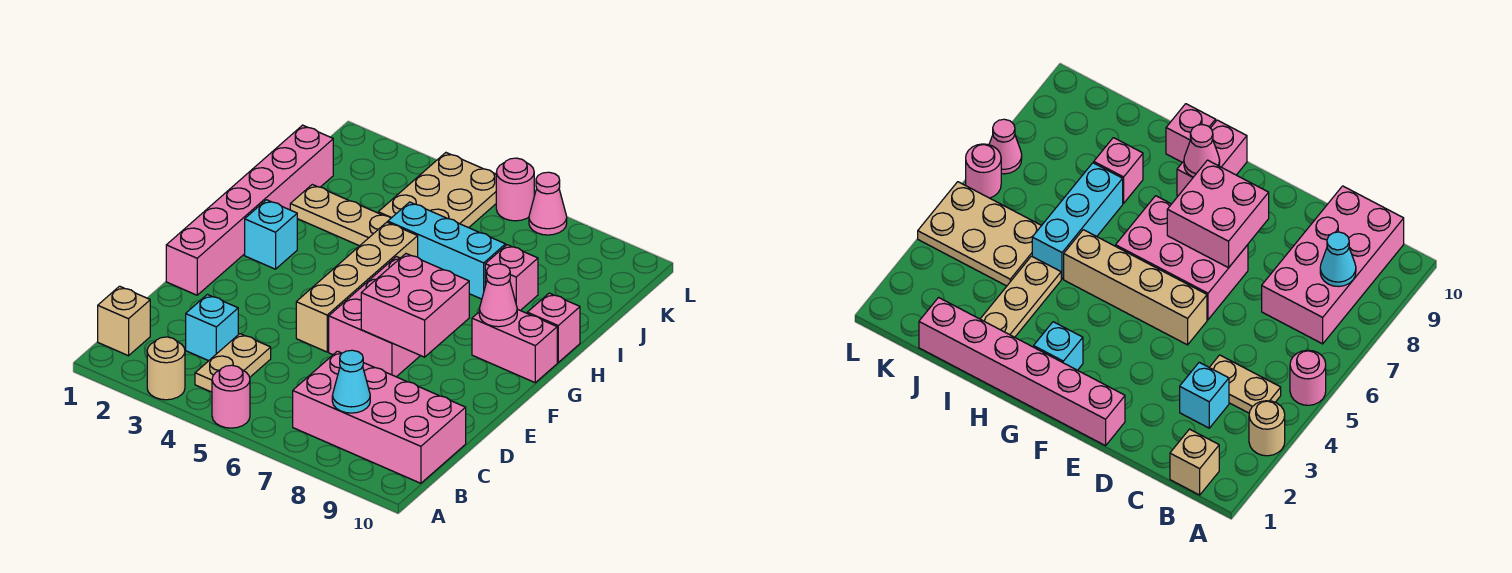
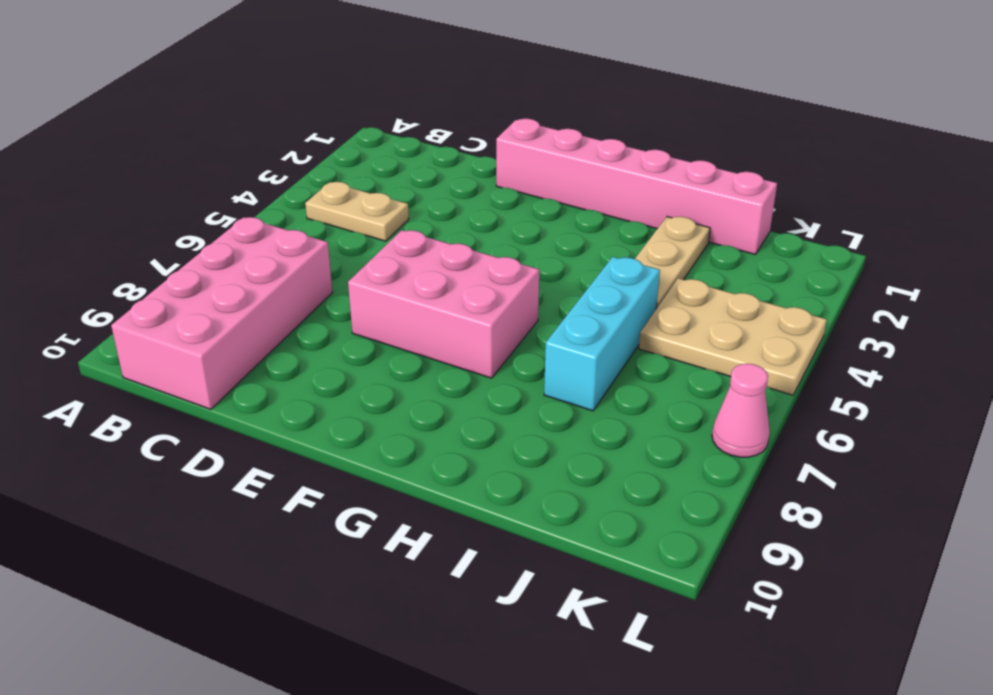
none -> tan 1x1 round brick [147,337,185,400]
none -> pink 1x1 round brick [212,365,250,428]
none -> tan 1x1 brick [98,286,150,356]

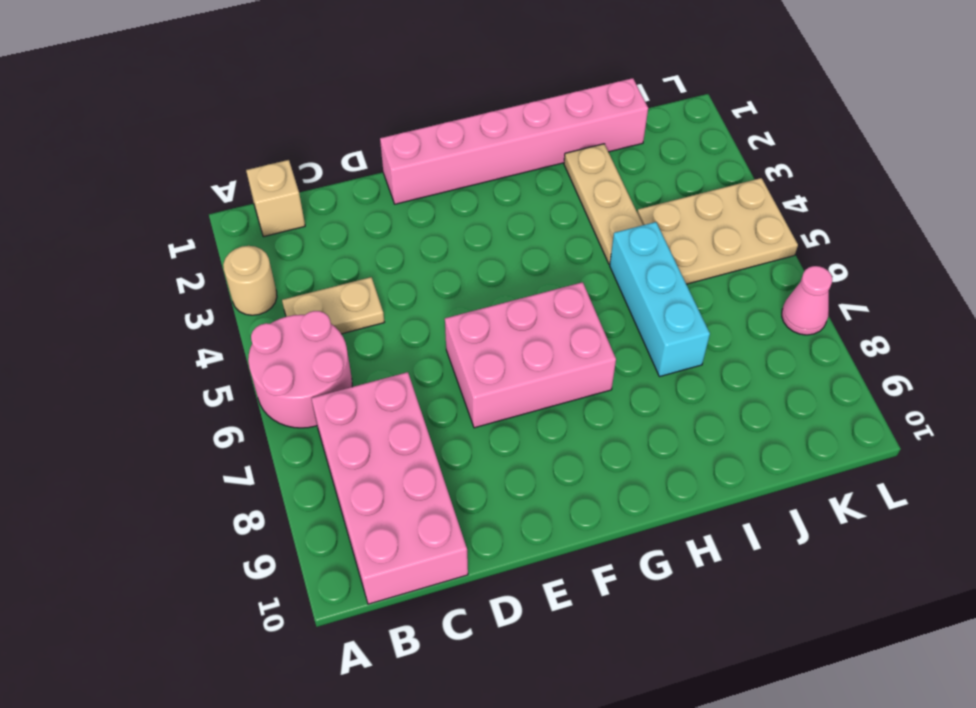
pink 2x2 round brick [248,311,352,428] -> pink 1x1 round brick [212,365,250,428]
none -> cyan 1x1 brick [186,295,238,361]
none -> tan 1x4 brick [296,222,418,352]
none -> cyan 1x1 brick [245,200,297,269]

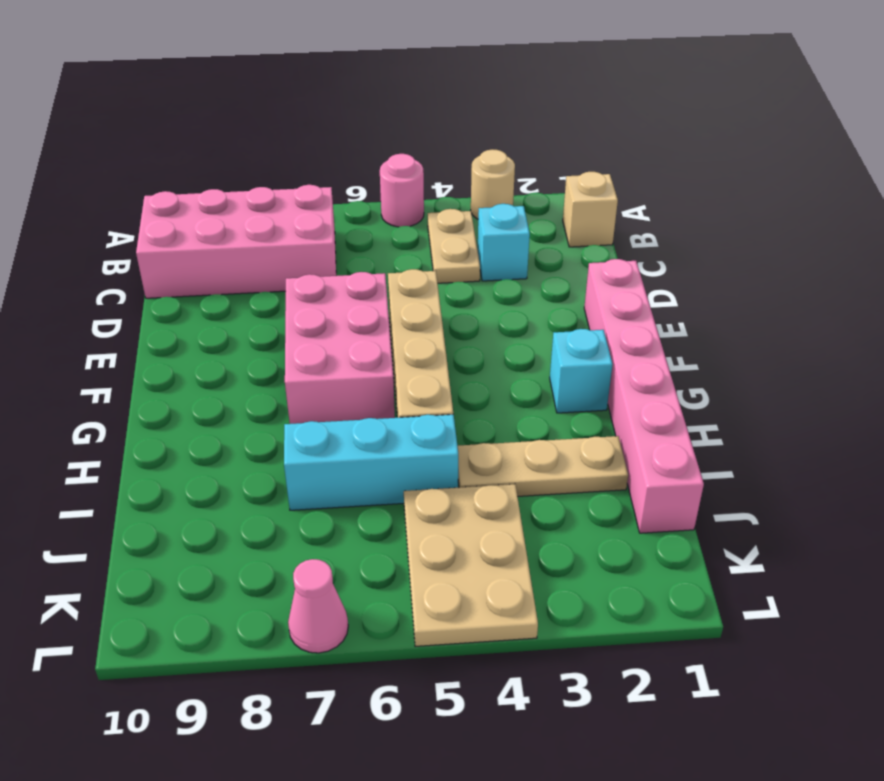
none -> pink 1x2 brick [472,309,557,383]
none -> pink 1x1 brick [527,293,580,362]
none -> pink 1x1 brick [485,245,538,310]

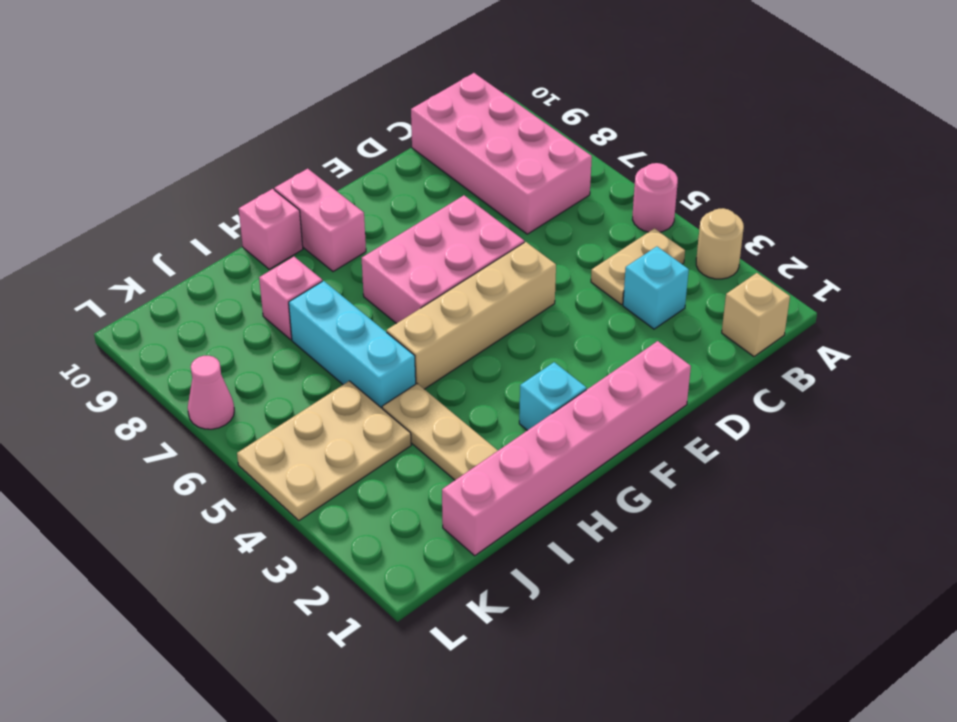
none -> pink 1x1 round brick [496,158,534,221]
none -> cyan 1x1 cone [332,350,370,413]
none -> pink 2x2 brick [361,254,469,357]

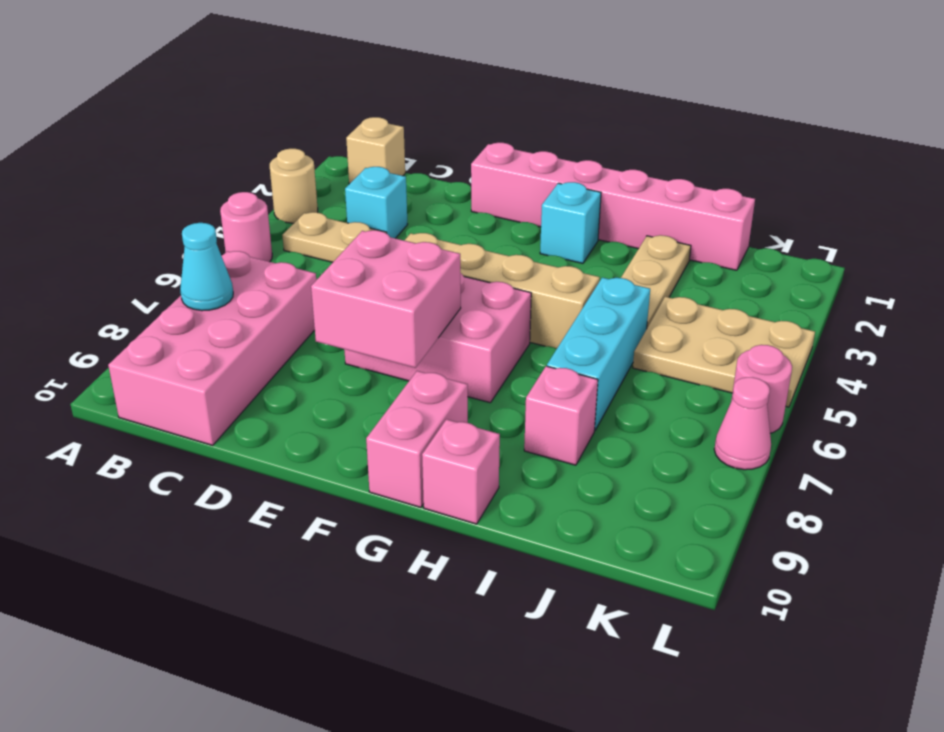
none -> pink 1x1 cone [479,264,517,327]

